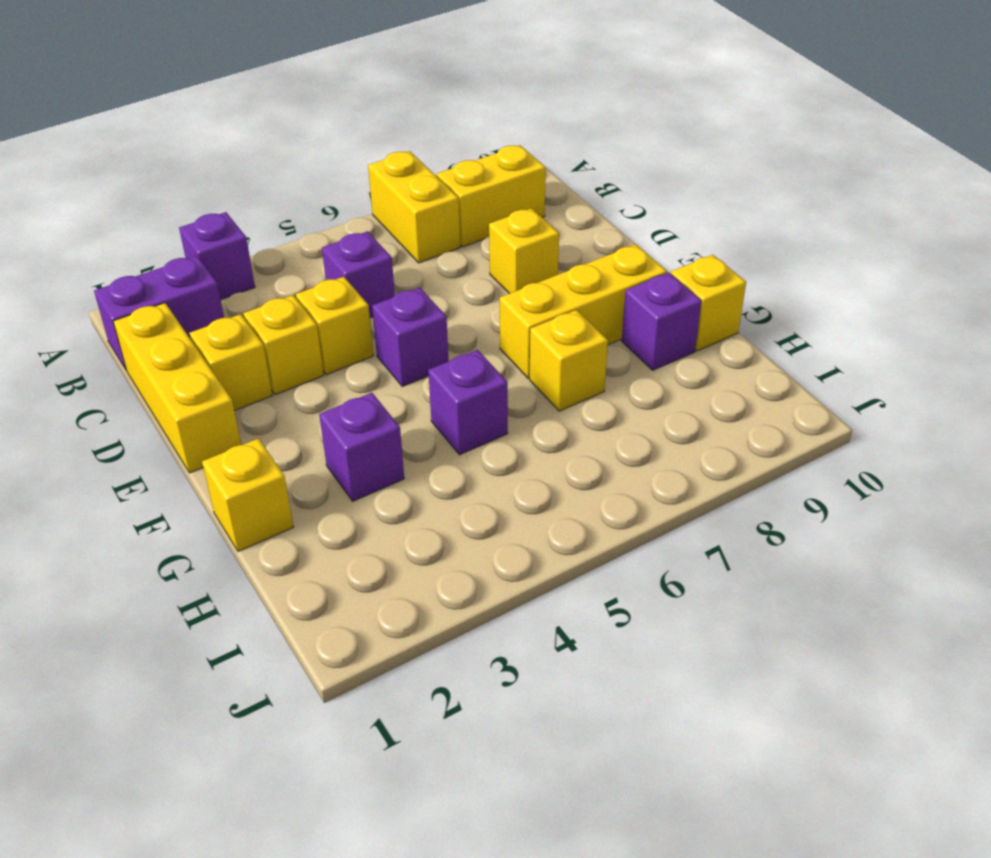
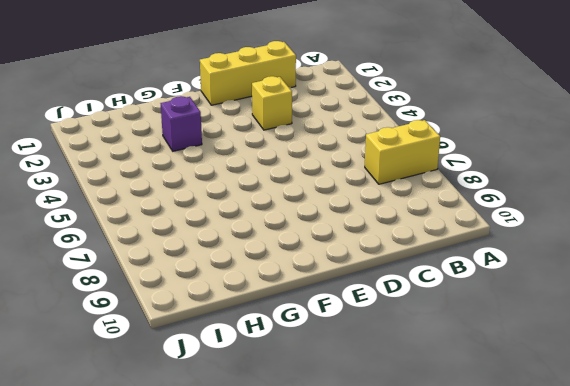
none -> purple 1x1 brick [179,212,255,299]
none -> purple 1x2 brick [94,256,224,370]
none -> yellow 1x2 brick [436,145,546,247]

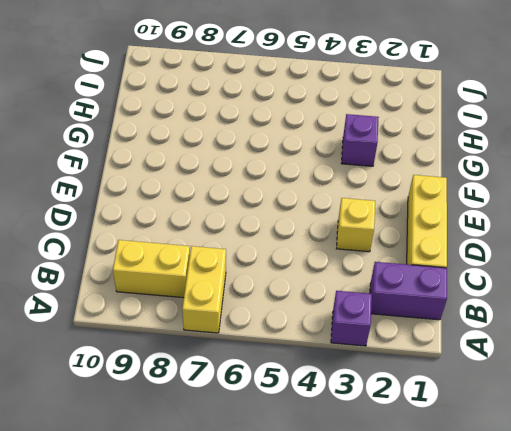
none -> purple 1x1 brick [322,231,395,318]
none -> yellow 1x1 brick [190,314,272,411]
none -> yellow 1x1 brick [296,277,373,375]

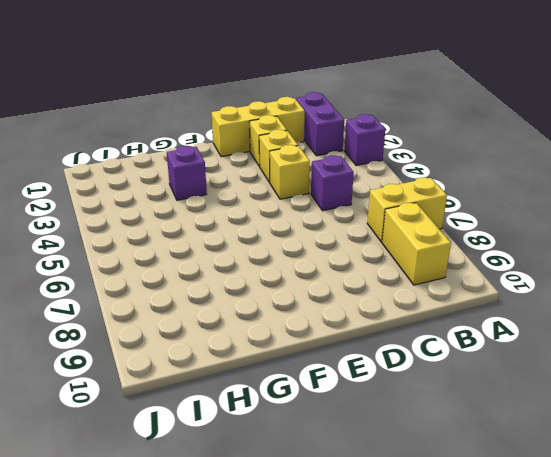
none -> yellow 1x1 brick [489,208,559,294]
none -> purple 1x1 brick [372,287,449,386]
none -> yellow 1x3 brick [500,245,667,378]

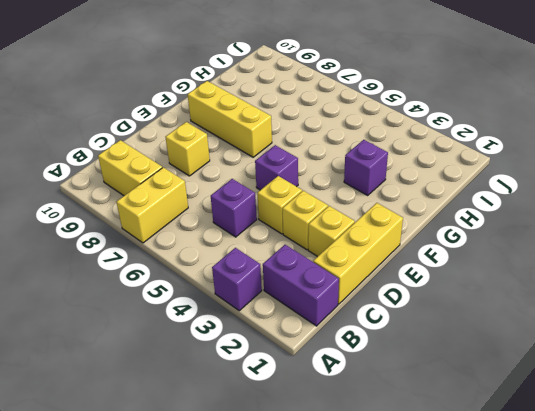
none -> yellow 1x1 brick [202,438,293,551]
none -> purple 1x1 brick [428,350,508,455]
none -> yellow 1x1 brick [530,310,608,411]

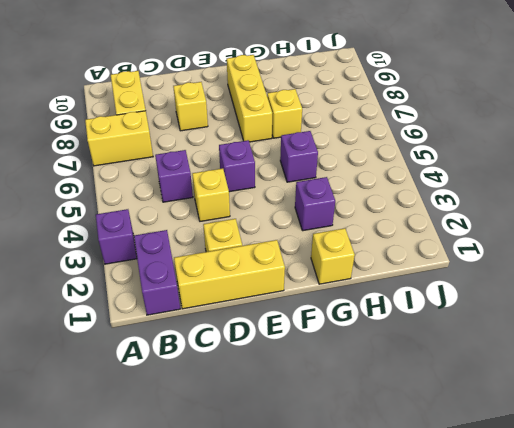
none -> yellow 1x1 brick [243,295,324,395]
none -> purple 1x1 brick [622,272,702,370]
none -> yellow 1x1 brick [671,255,746,351]

